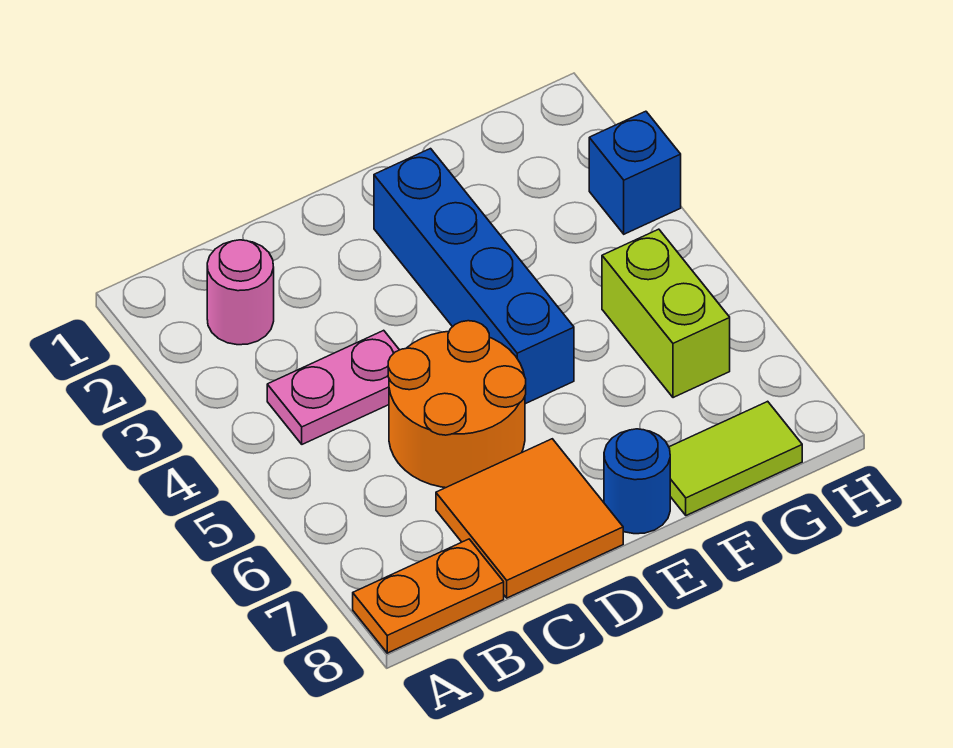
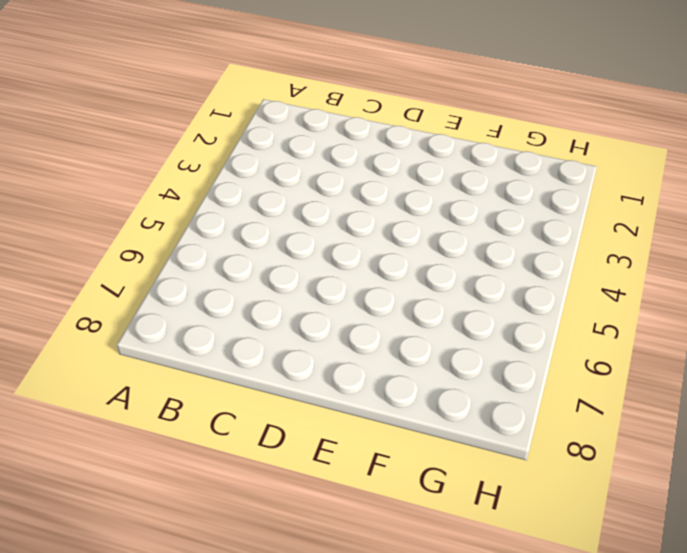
none -> orange 1x2 plate [353,539,504,653]
none -> pink 1x1 round brick [207,240,274,345]

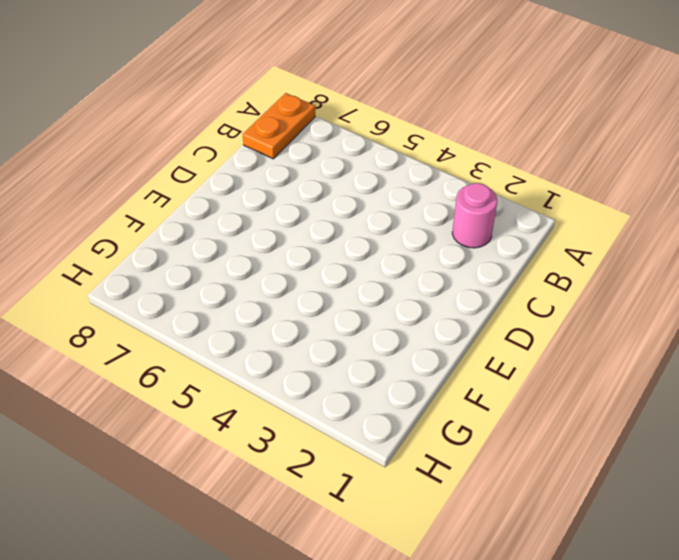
none -> pink 1x2 plate [267,330,399,444]
none -> orange 2x2 round brick [388,321,526,488]

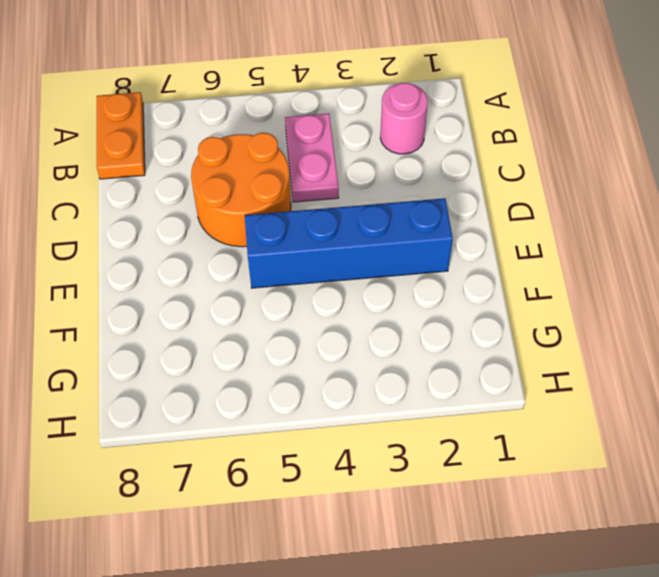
none -> orange 2x2 tile [436,439,623,598]
none -> blue 1x1 round brick [604,429,670,534]

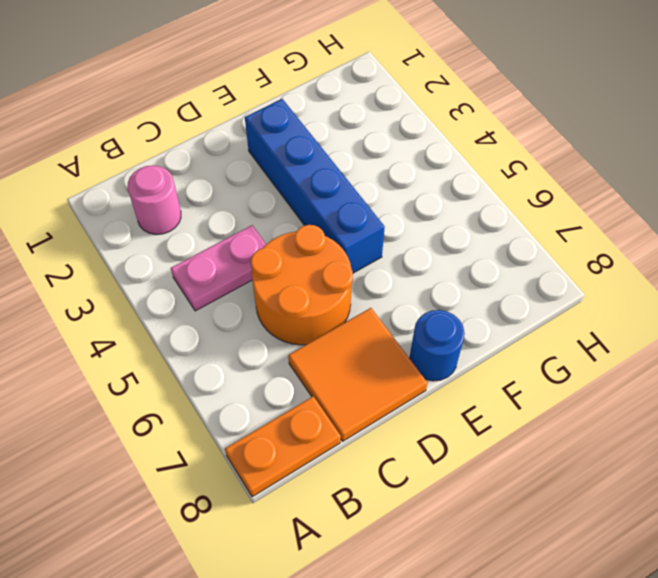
none -> lime 1x2 tile [669,401,802,515]
none -> lime 1x2 brick [602,229,730,398]

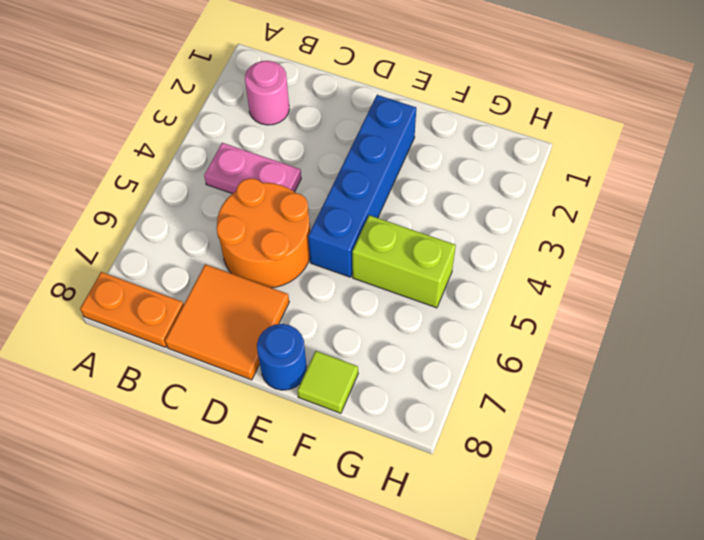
lime 1x2 brick [352,215,456,308] -> lime 1x2 brick turned to [602,229,730,398]
lime 1x1 tile [297,351,358,413] -> lime 1x2 tile [669,401,802,515]
none -> blue 1x1 brick [589,111,681,234]

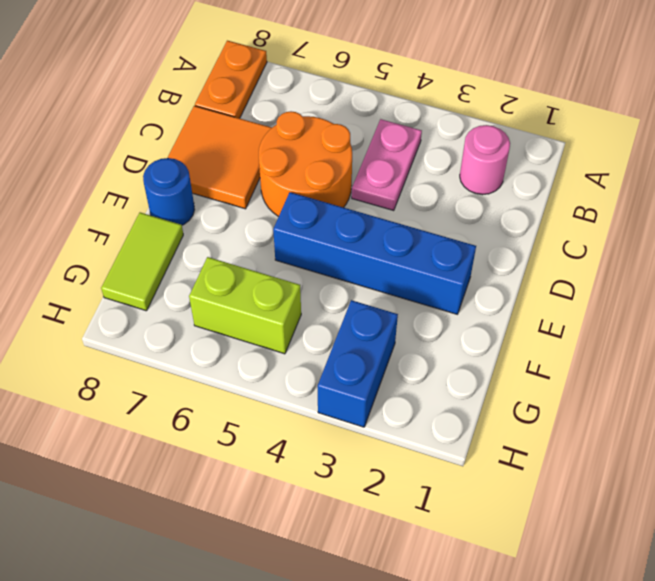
blue 1x2 brick [318,300,398,427] -> blue 1x1 brick [589,111,681,234]

